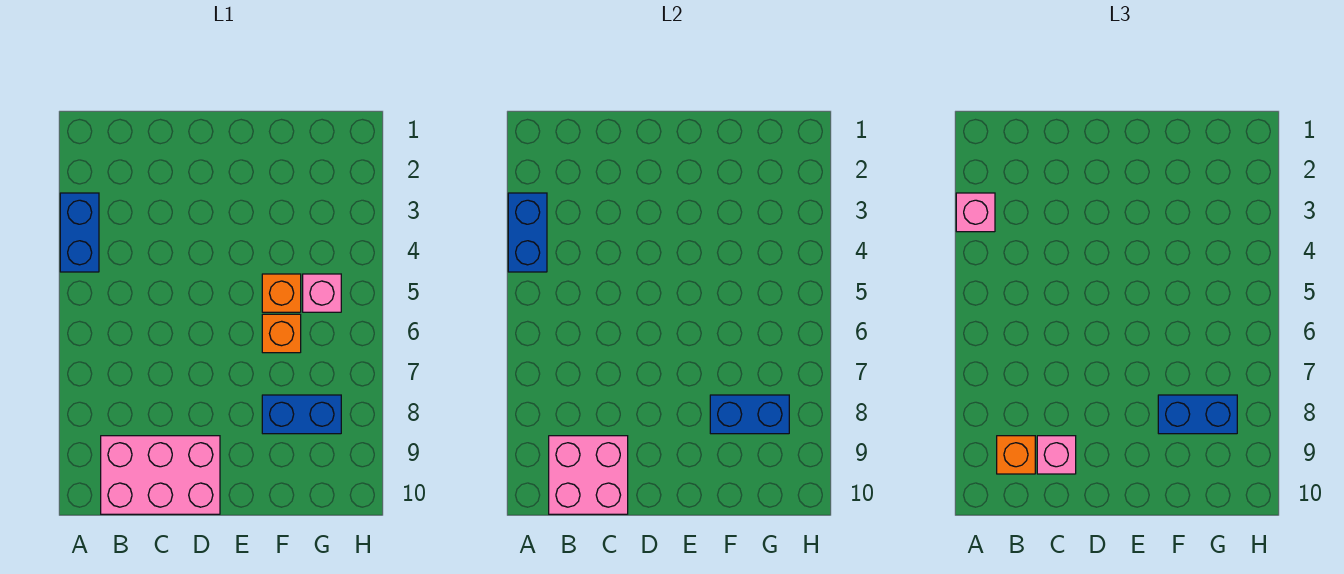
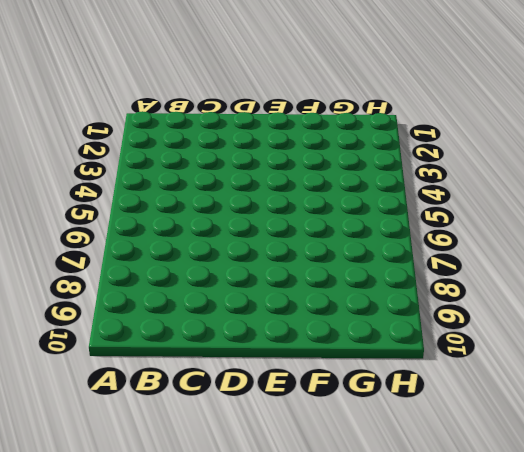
none -> blue 1x2 brick [60,193,99,272]
none -> pink 2x3 brick [101,436,220,514]
none -> orange 1x1 brick [262,274,301,312]

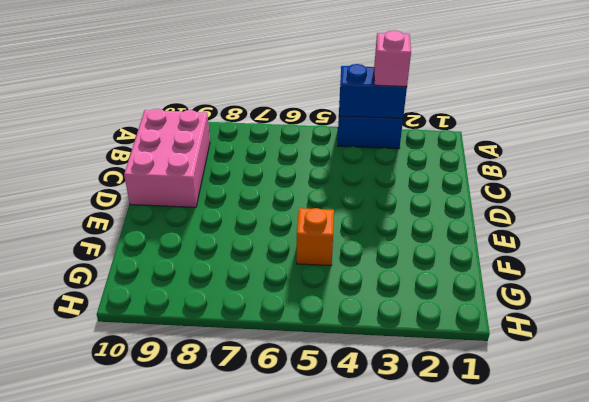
none -> orange 1x1 brick [262,314,301,353]
none -> blue 1x2 brick [262,395,341,434]
none -> pink 1x1 brick [303,274,341,312]

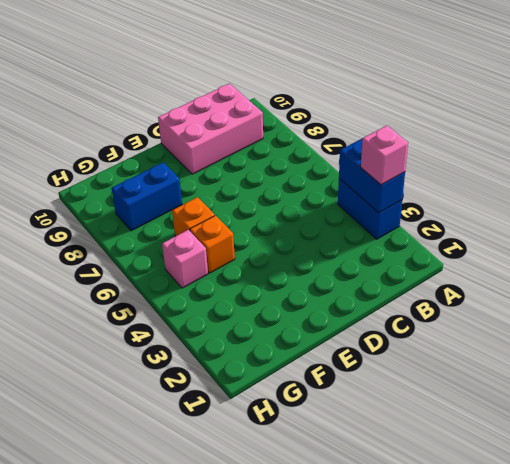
none -> pink 2x2 brick [549,436,628,514]
none -> blue 1x2 brick [710,395,789,434]
none -> orange 1x1 brick [997,436,1035,474]

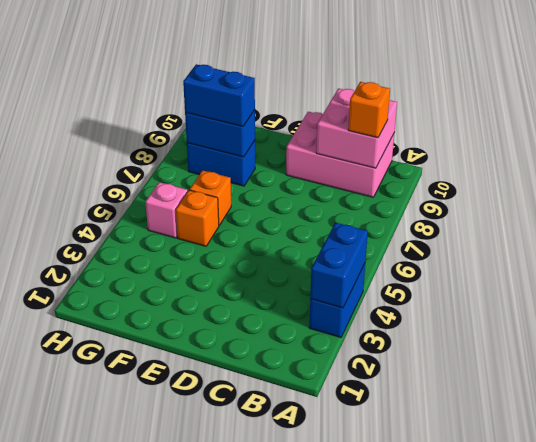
none -> pink 1x1 brick [956,193,995,232]
none -> pink 1x1 brick [1037,436,1076,474]

